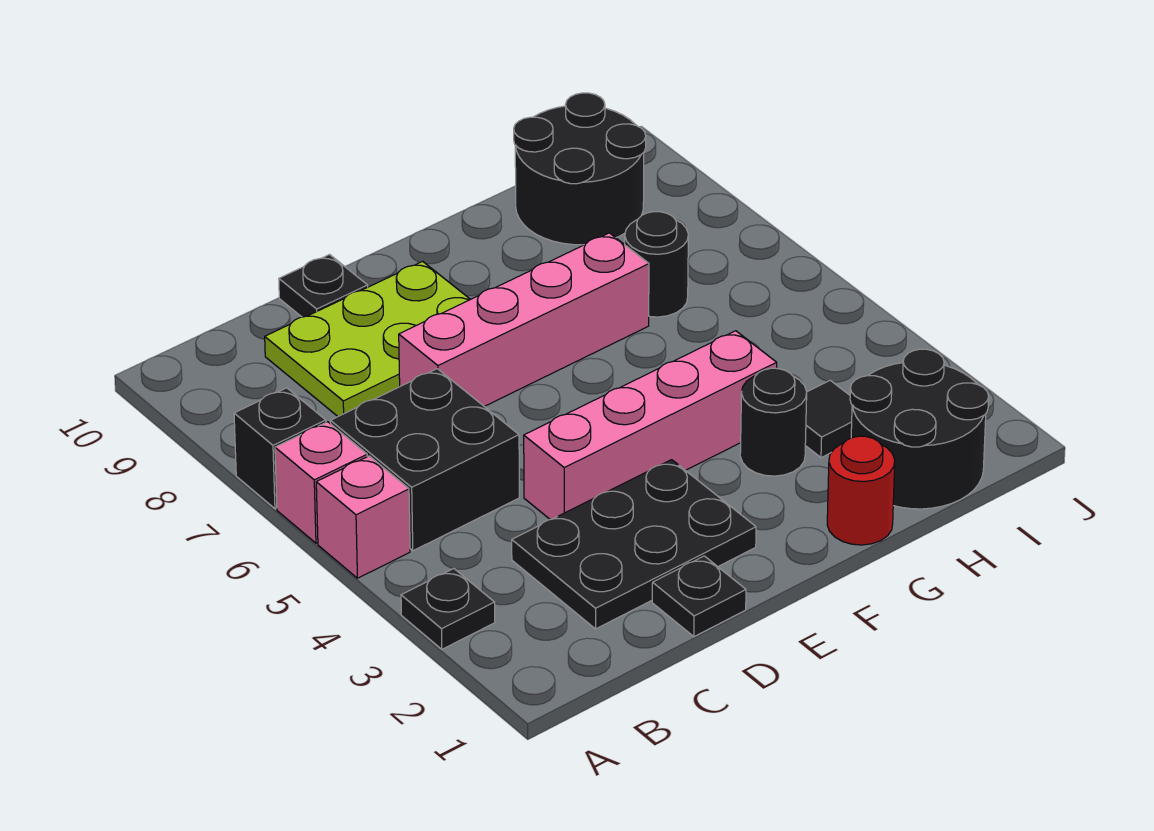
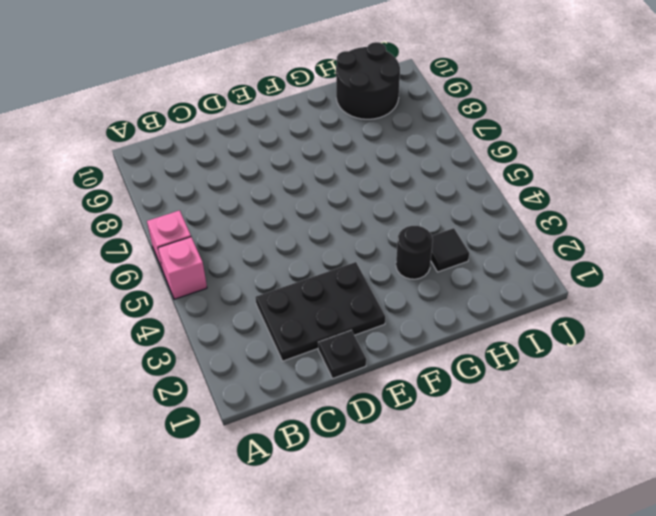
none -> black 1x1 plate [401,569,495,649]
none -> black 1x1 brick [234,388,326,509]
none -> black 2x2 brick [330,369,519,551]

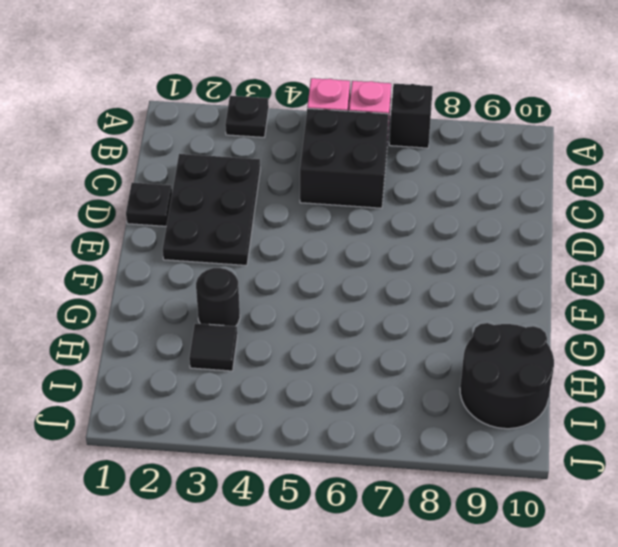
none -> lime 2x3 plate [265,261,470,416]
none -> pink 1x4 brick [524,331,777,520]
none -> pink 1x4 brick [399,233,649,406]

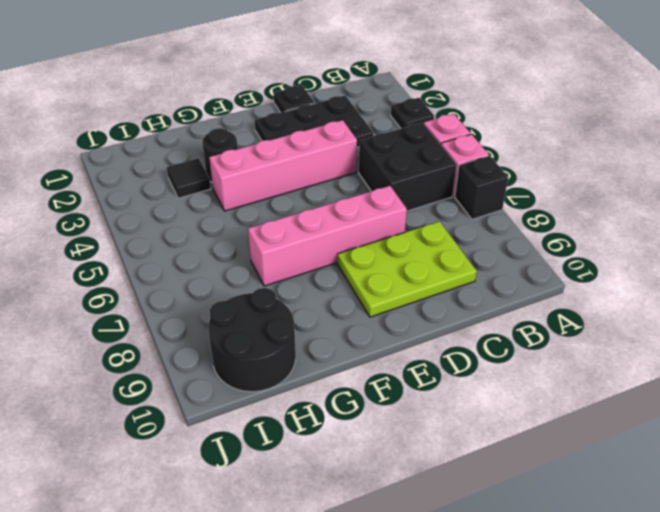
none -> black 1x1 plate [279,255,368,317]
none -> red 1x1 round brick [827,436,895,545]
none -> black 2x2 round brick [850,349,989,509]

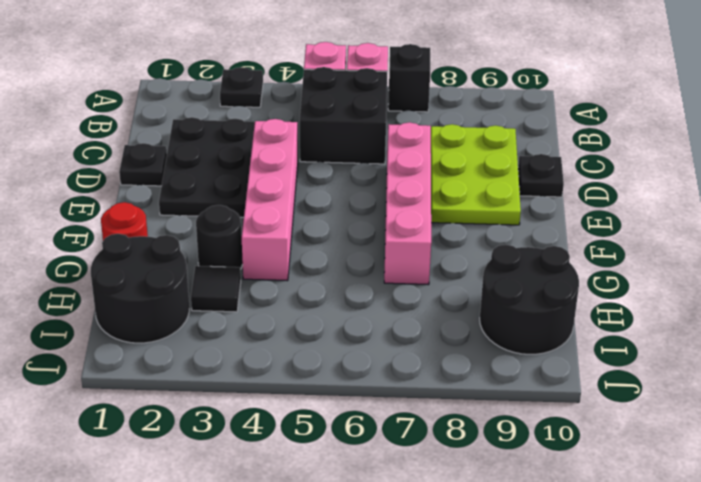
none -> black 1x1 round brick [625,212,688,317]

